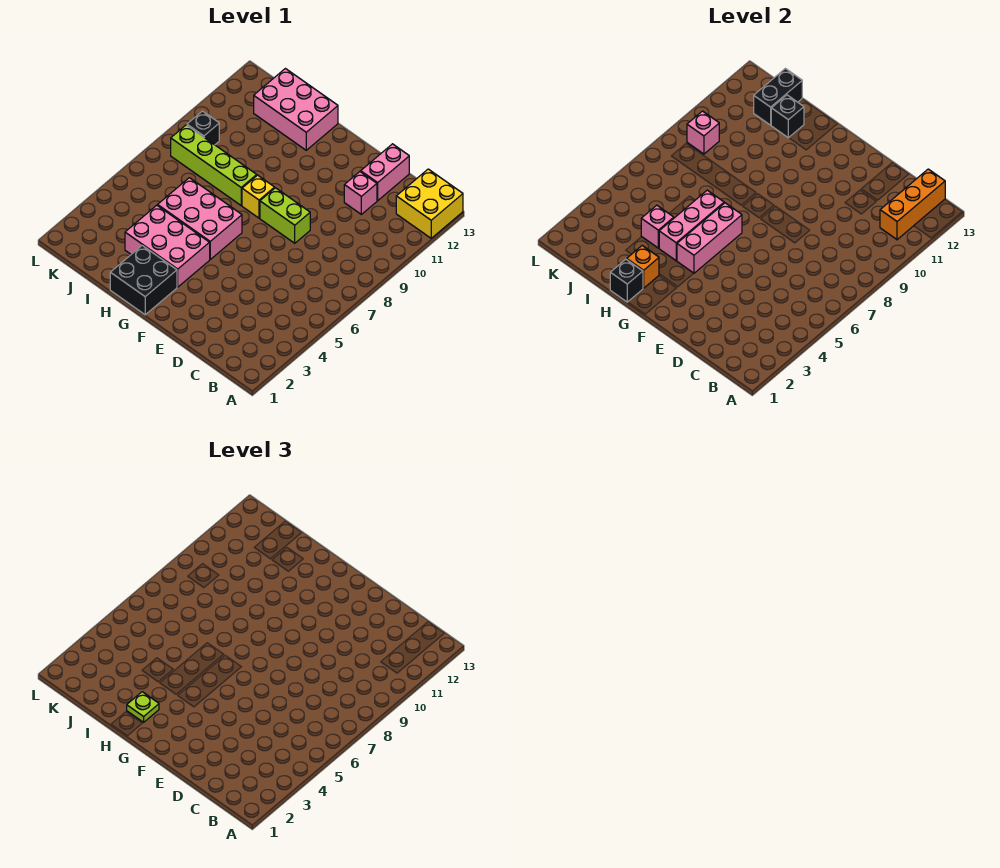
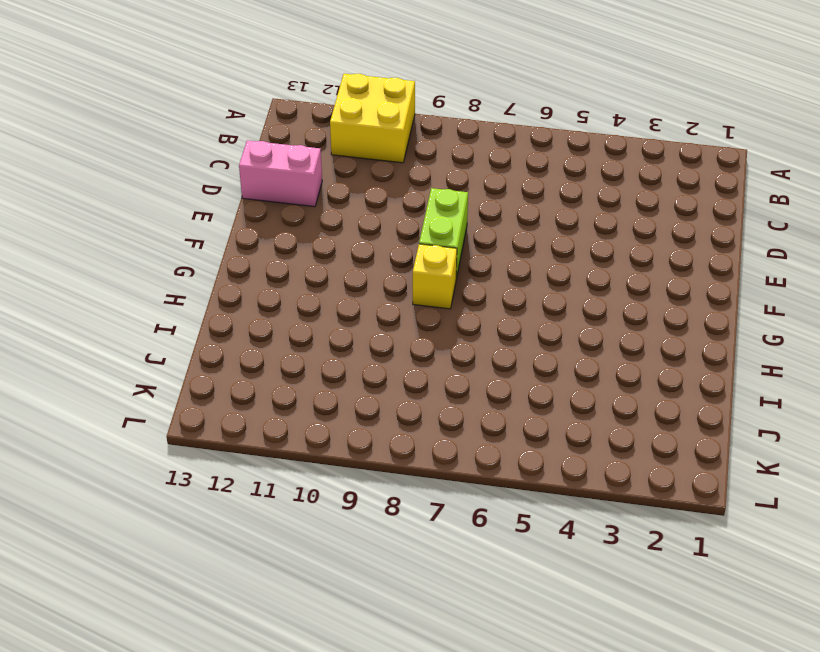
yellow 2x2 brick [330,74,415,163] -> yellow 2x2 brick moved to [396,169,463,238]
none -> pink 1x1 brick [344,172,377,214]
none -> black 2x2 brick [110,246,177,315]
none -> pink 2x3 brick [125,205,210,287]

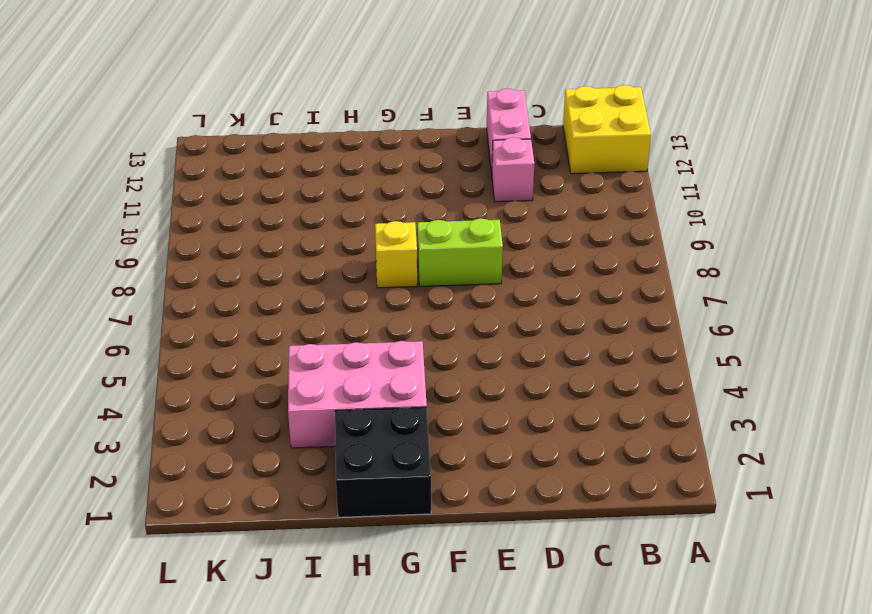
none -> pink 2x3 brick [158,178,242,259]
none -> lime 1x4 brick [171,125,257,205]
none -> pink 2x3 brick [254,69,338,150]

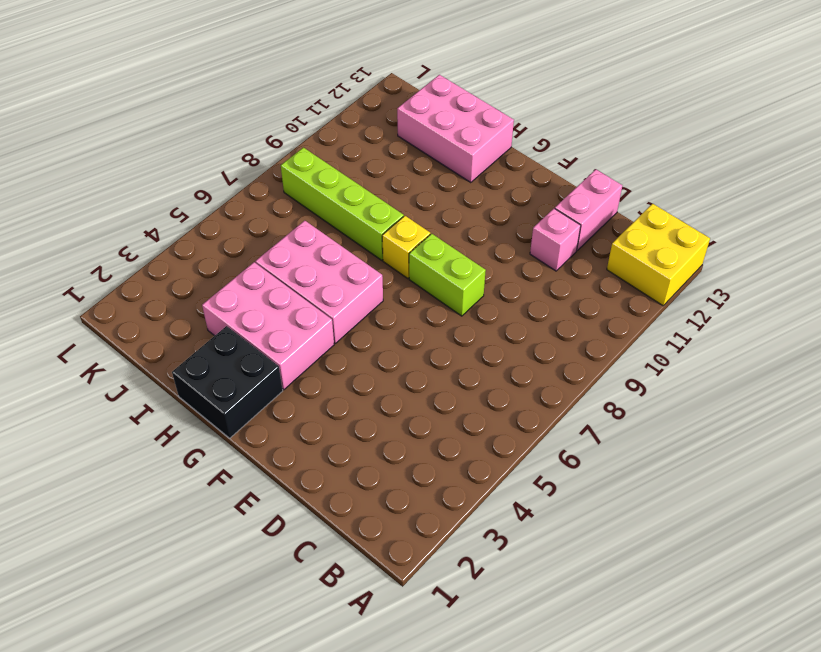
none -> black 1x1 brick [187,111,219,145]
none -> orange 1x3 brick [880,169,945,240]
none -> pink 1x3 brick [677,203,742,273]

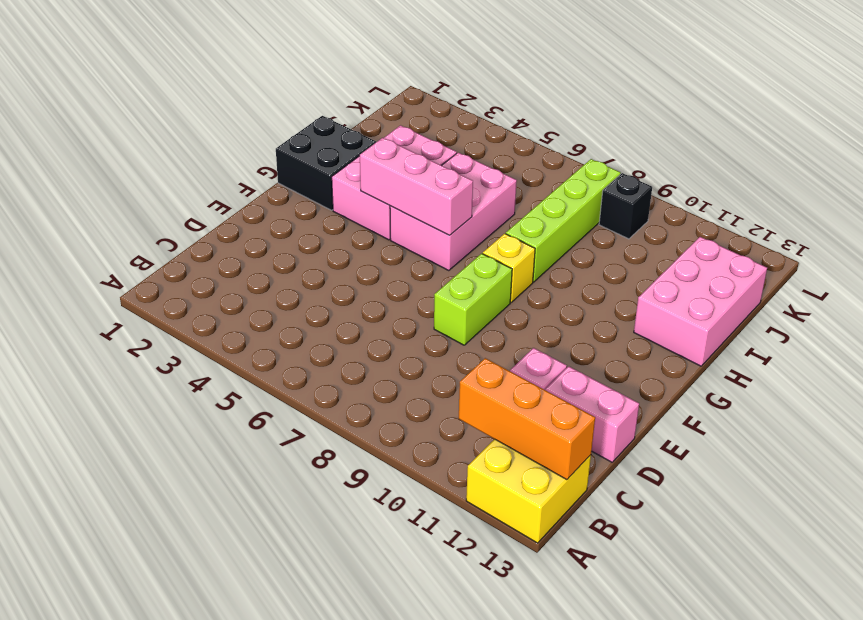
none -> black 1x1 brick [610,259,643,302]
none -> orange 1x1 brick [627,246,659,288]
none -> pink 1x3 brick [659,190,724,261]

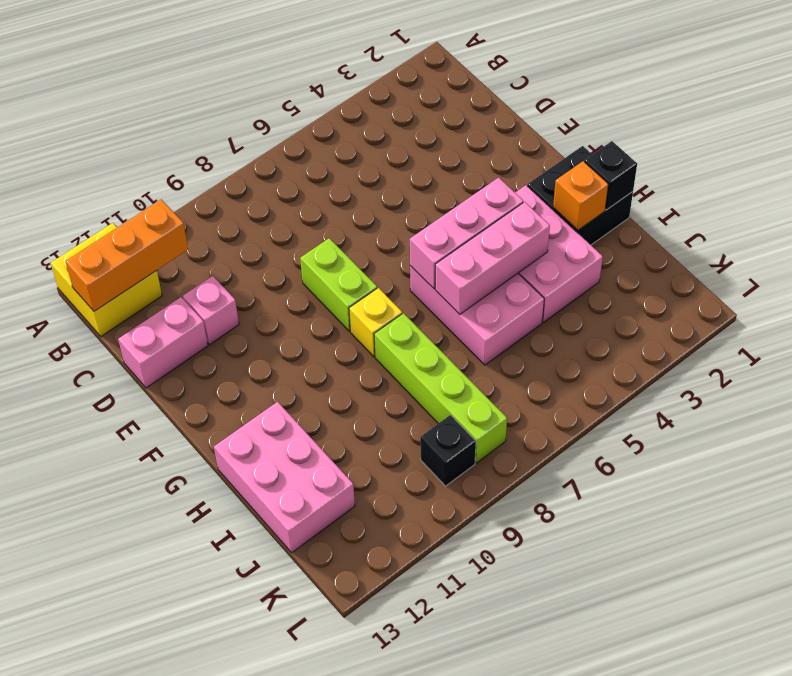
none -> pink 1x1 brick [641,205,674,248]
none -> black 1x1 brick [771,95,804,138]
none -> black 1x2 brick [754,69,802,125]

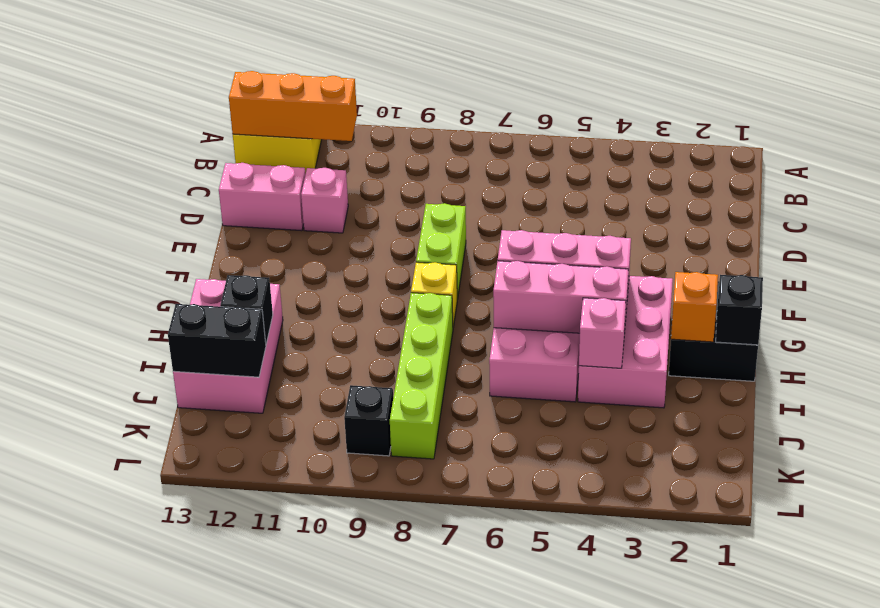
none -> pink 1x1 brick [687,111,719,154]
none -> lime 1x1 plate [127,692,159,722]

